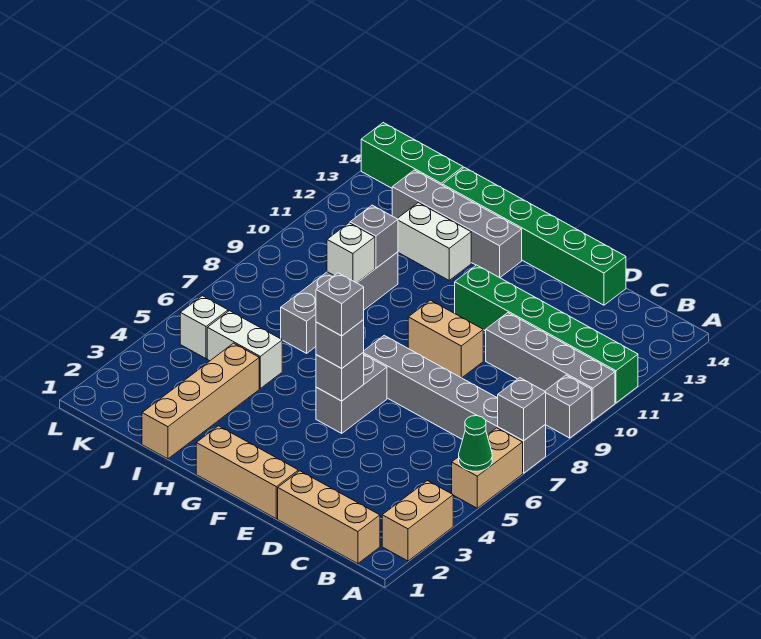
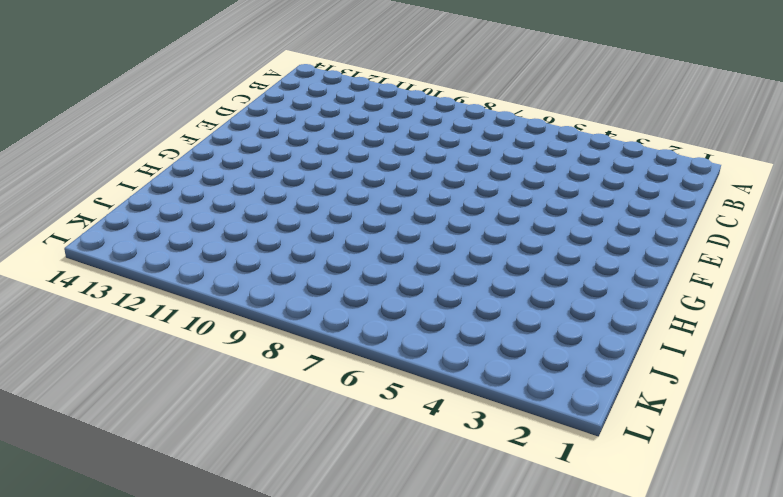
none -> tan 1x2 brick [382,481,453,561]
none -> tan 1x2 brick [452,428,523,508]
none -> grey 1x6 brick [364,335,546,473]

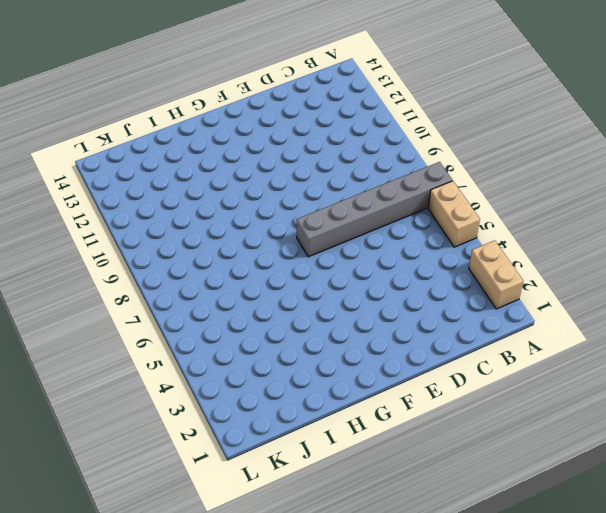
none -> grey 1x1 brick [545,375,592,438]
none -> grey 1x4 brick [486,313,615,420]
none -> green 1x6 brick [455,265,638,403]

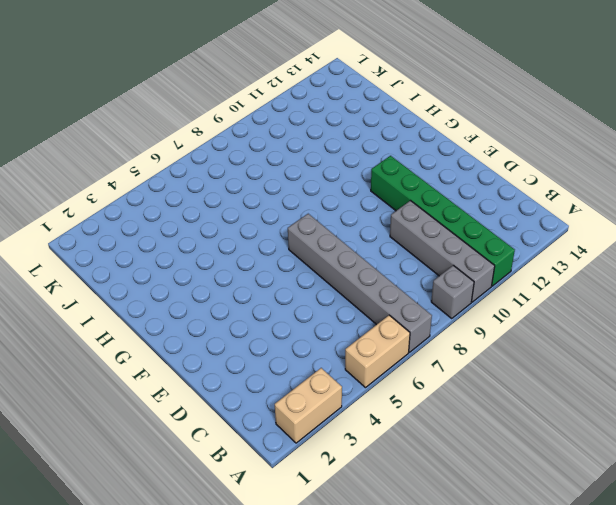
none -> tan 1x3 brick [278,471,380,564]
none -> green 1x6 brick [443,168,626,305]
none -> tan 1x3 brick [196,426,298,519]

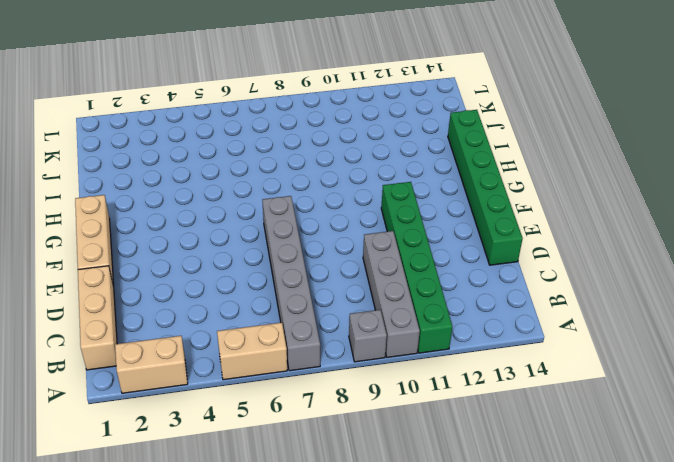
none -> tan 1x2 brick [408,300,483,378]
none -> grey 1x2 brick [316,355,387,433]
none -> grey 1x4 brick [392,170,522,278]

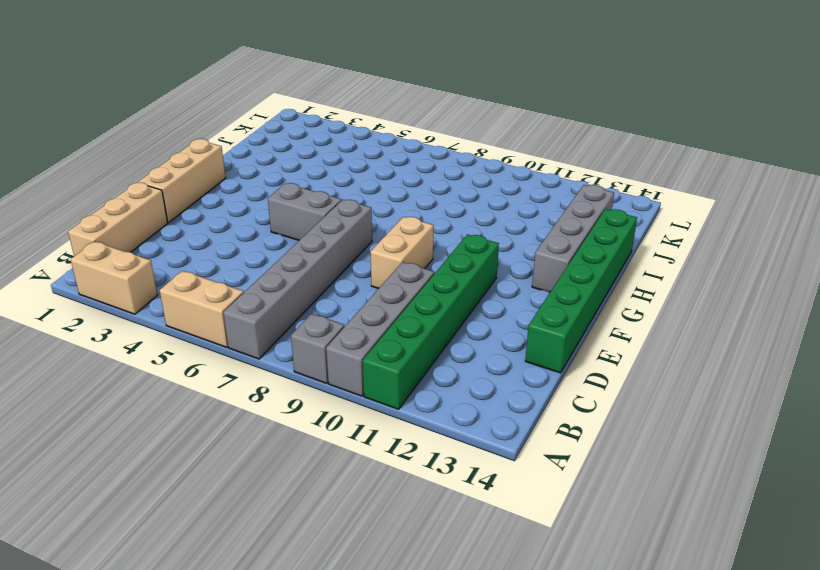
none -> white 1x2 brick [397,203,471,280]
none -> tan 1x4 brick [142,343,259,459]
none -> white 1x2 brick [207,311,282,388]

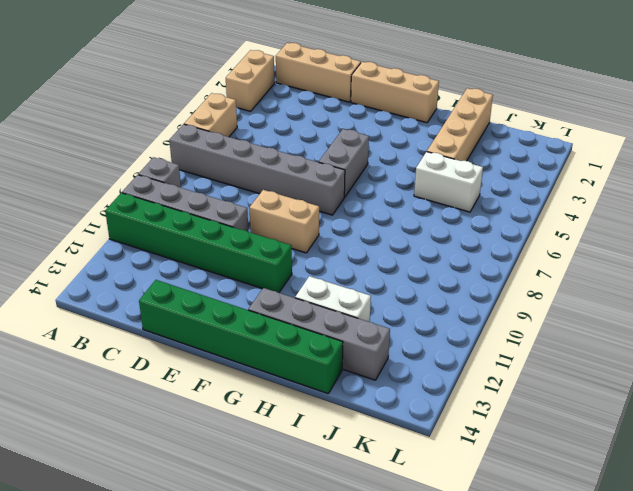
none -> grey 1x4 brick [281,252,398,353]
none -> green 1x3 brick [361,123,463,188]
none -> white 1x1 brick [180,296,228,359]

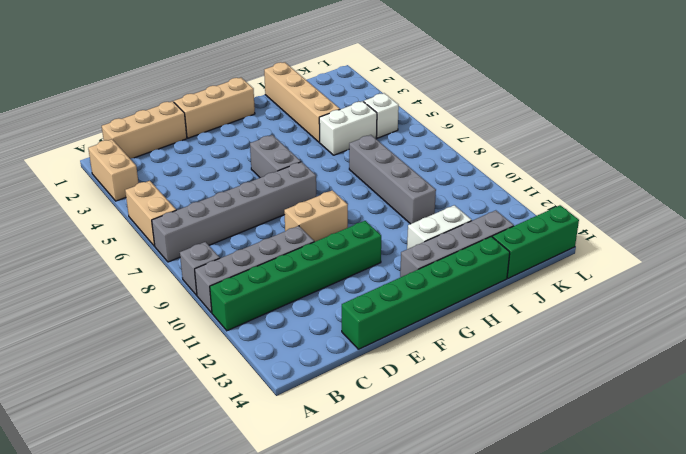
none -> green 1x1 cone [459,416,492,471]
none -> grey 1x1 brick [498,378,546,441]
none -> grey 1x1 brick [316,352,364,401]

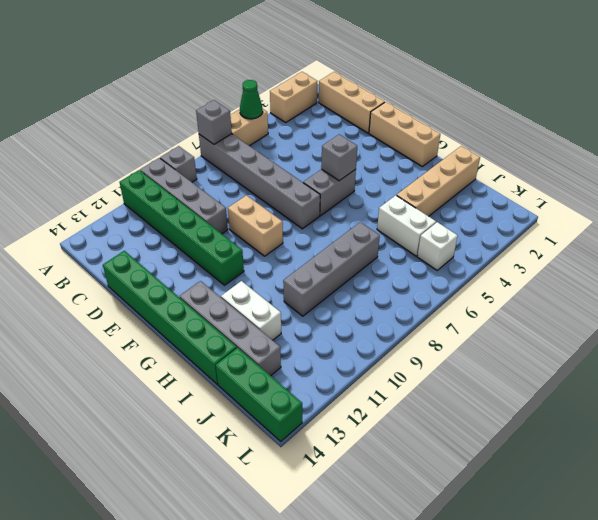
none -> white 1x1 brick [327,223,375,283]
none -> grey 1x1 brick [350,205,398,268]
none -> grey 1x1 brick [316,320,364,368]

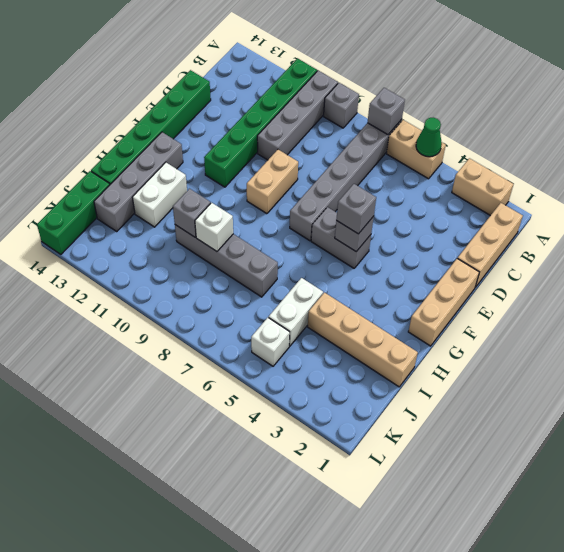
none -> grey 1x1 brick [316,273,364,336]

